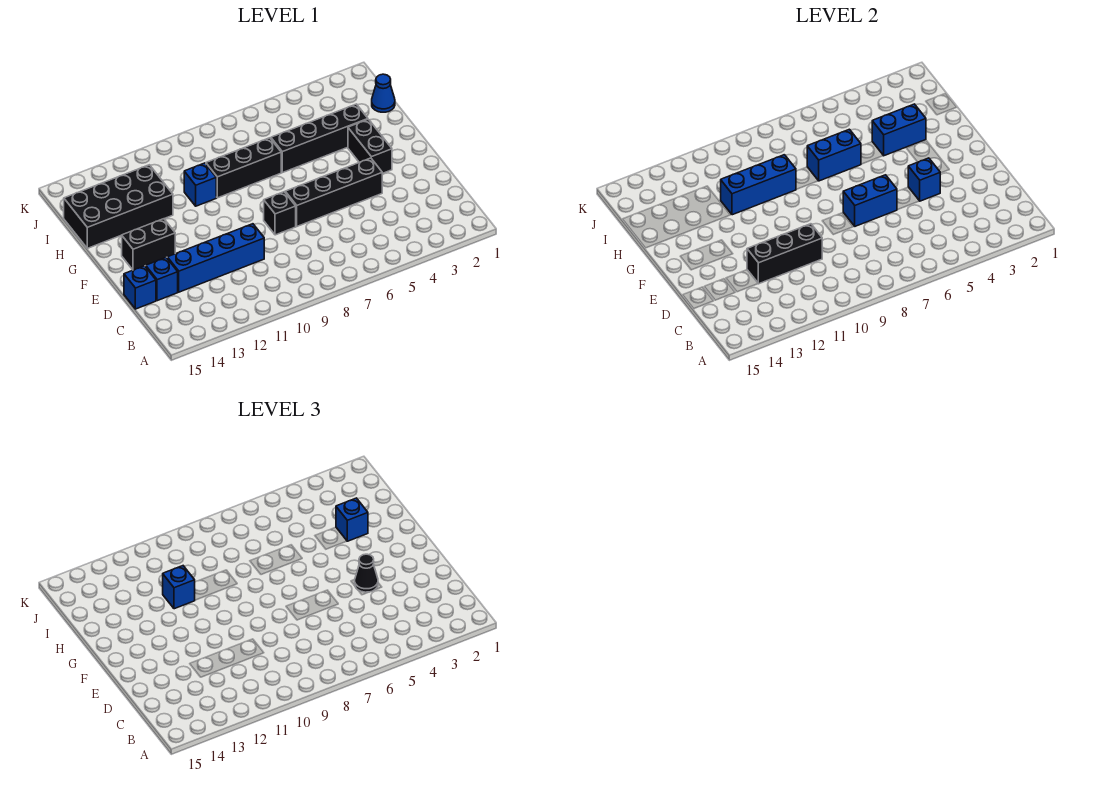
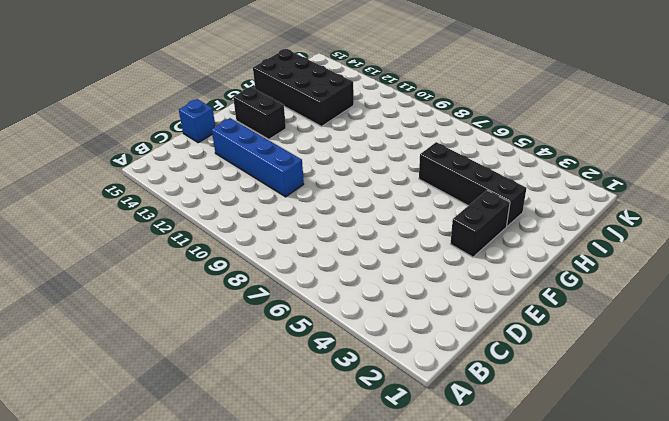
none -> blue 1x1 brick [146,258,178,301]
none -> black 1x4 brick [285,158,382,226]
none -> black 1x1 brick [264,192,296,235]

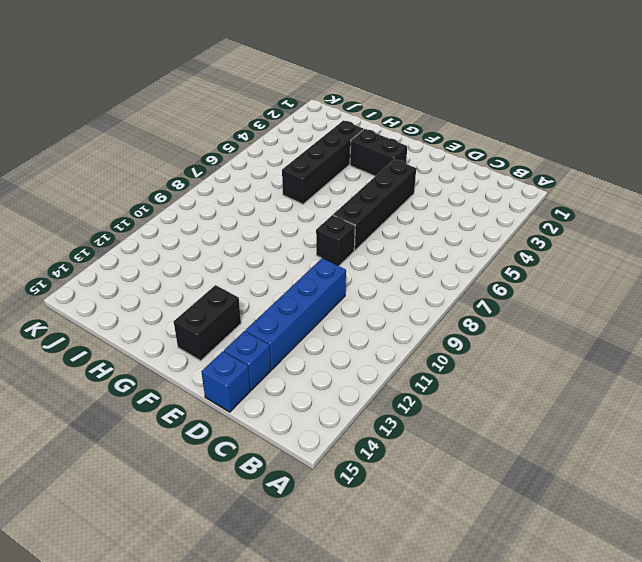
none -> black 1x3 brick [206,138,281,198]
none -> blue 1x1 brick [184,163,216,206]
none -> black 2x4 brick [64,165,173,248]

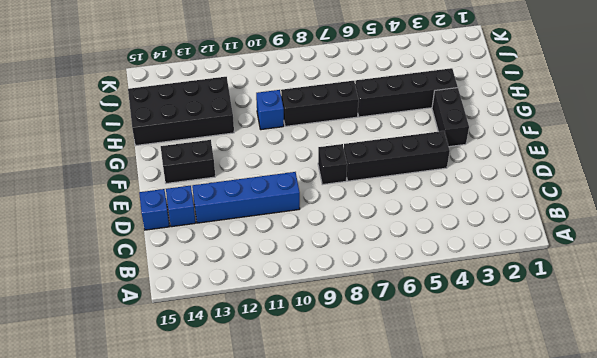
none -> blue 1x1 cone [372,74,395,112]
none -> black 1x3 brick [747,224,822,284]
none -> blue 1x1 brick [908,158,940,201]

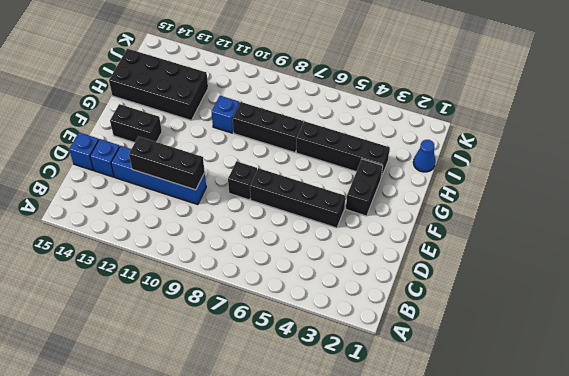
none -> blue 1x1 brick [908,158,940,201]
none -> blue 1x2 brick [843,175,897,226]
none -> blue 1x2 brick [872,104,926,156]

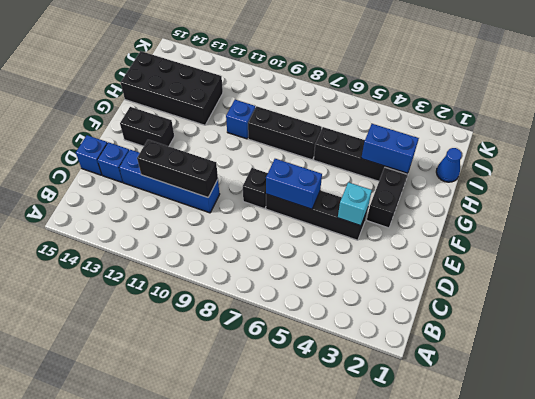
cyan 1x1 brick [338,182,372,226] -> blue 1x1 brick [908,158,940,201]
none -> blue 1x2 brick [807,129,861,181]
none -> blue 1x3 brick [721,155,796,215]
none -> black 1x1 cone [355,554,378,592]

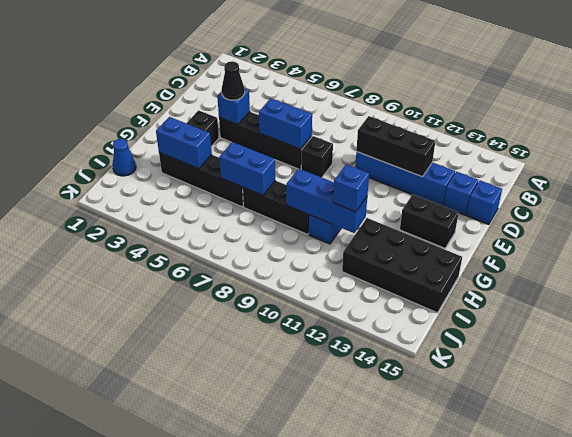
none -> blue 1x1 brick [336,498,368,541]

